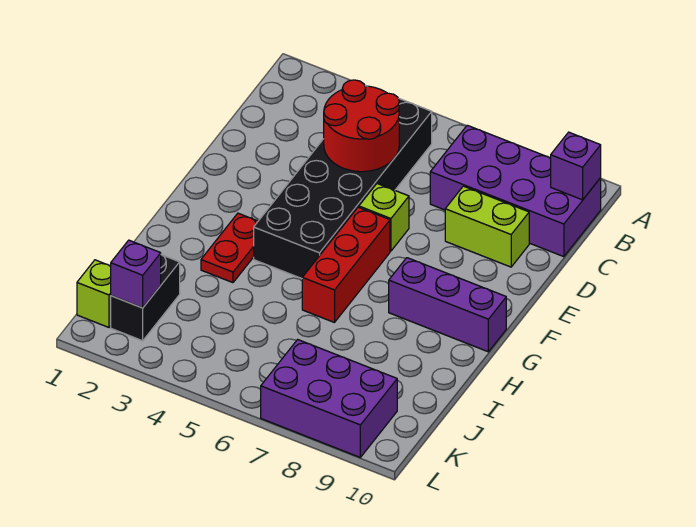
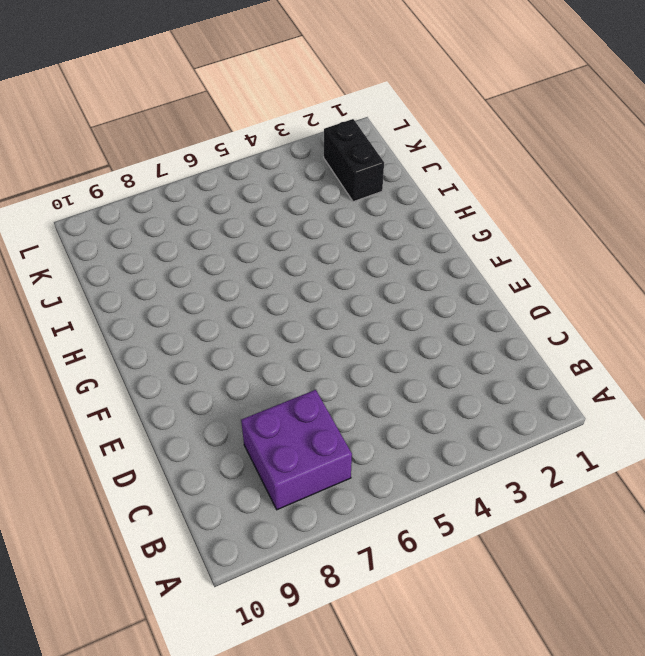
purple 2x2 brick [241,390,352,510] -> purple 2x4 brick [430,125,601,257]
none -> black 2x6 brick [254,98,432,278]
none -> lime 1x2 brick [445,186,529,267]
none -> lime 1x1 brick [359,184,409,251]

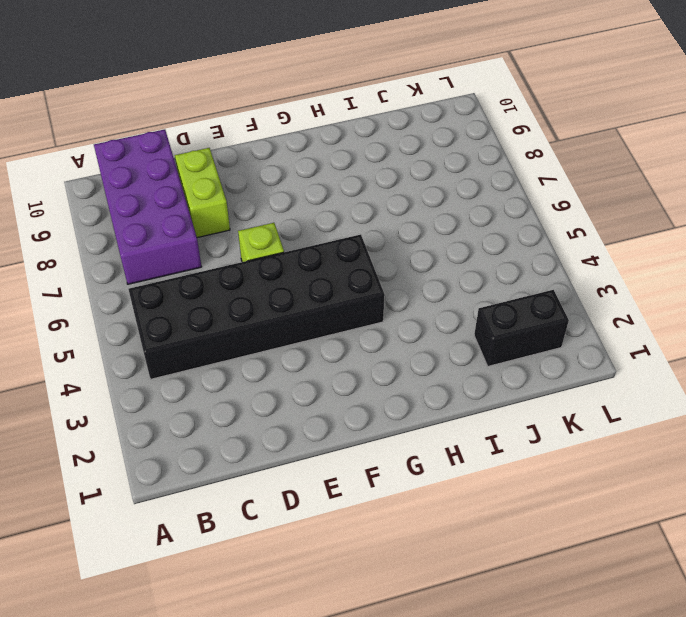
none -> red 1x3 brick [302,207,390,323]
none -> red 1x2 plate [201,213,258,283]
none -> purple 1x3 brick [389,258,506,352]

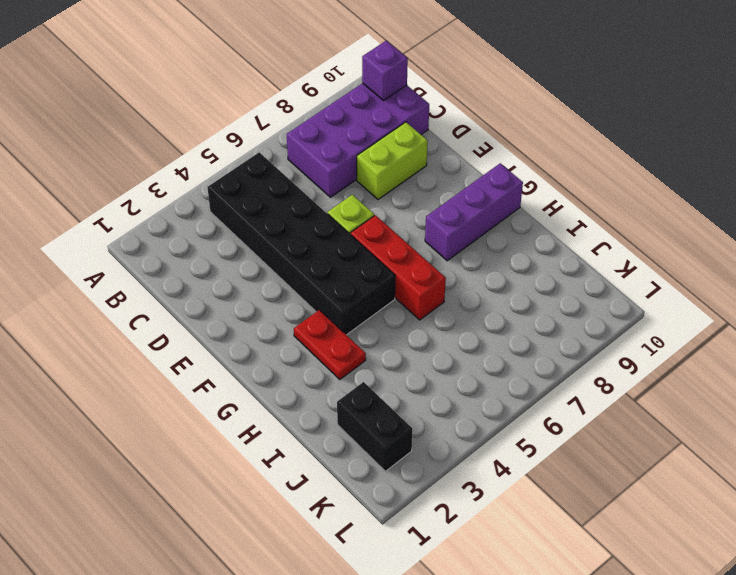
none -> lime 1x1 brick [77,260,111,327]
none -> purple 2x3 brick [261,340,397,457]
none -> red 2x2 round brick [324,80,399,172]

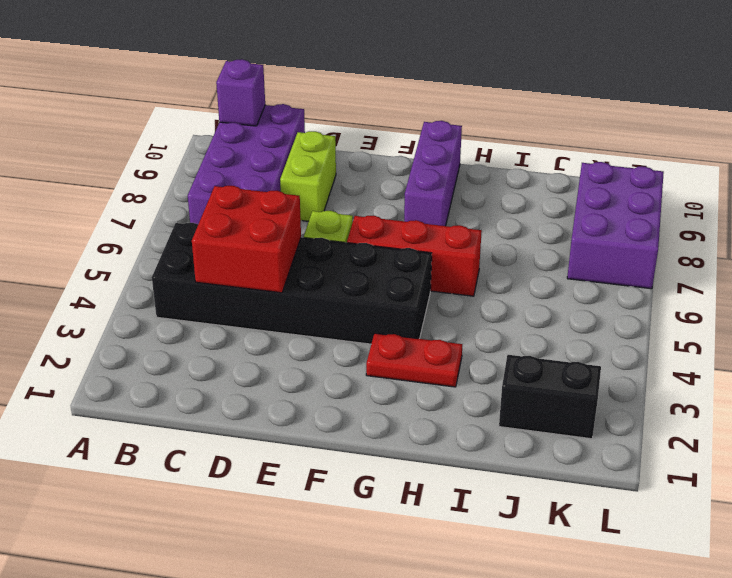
red 2x2 brick [192,186,301,293] -> red 2x2 round brick [324,80,399,172]
none -> lime 1x1 brick [77,260,111,327]
none -> purple 1x1 brick [111,240,161,308]

